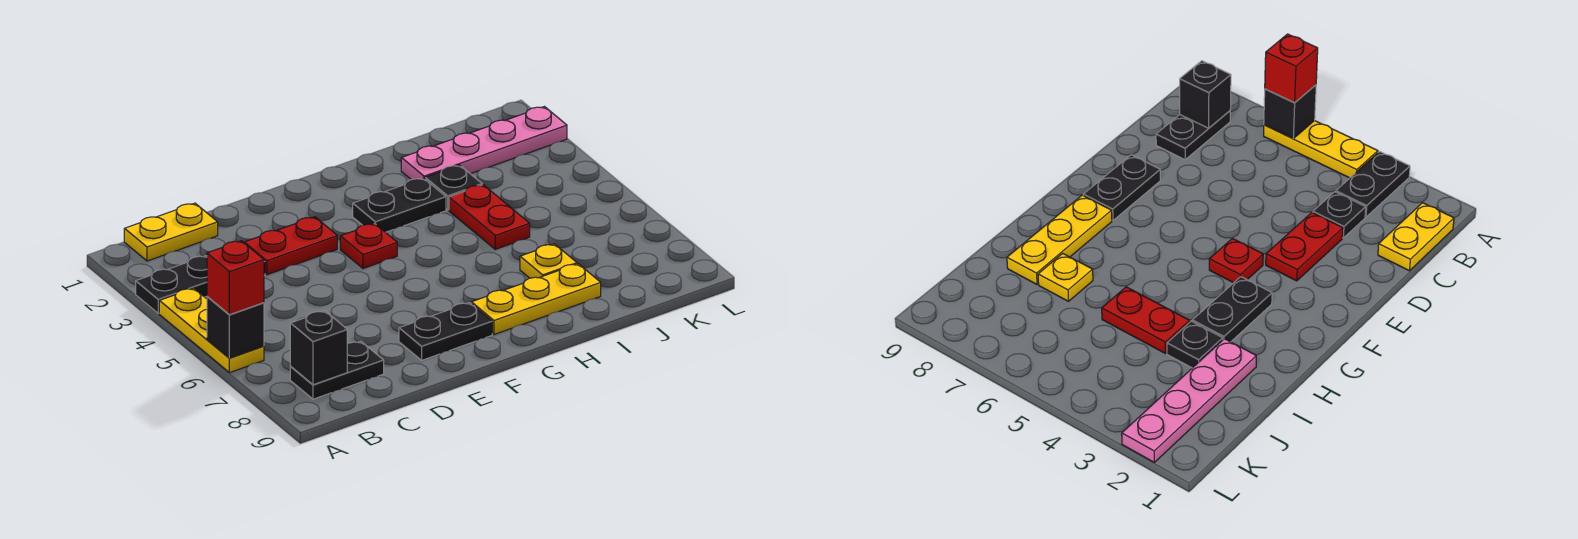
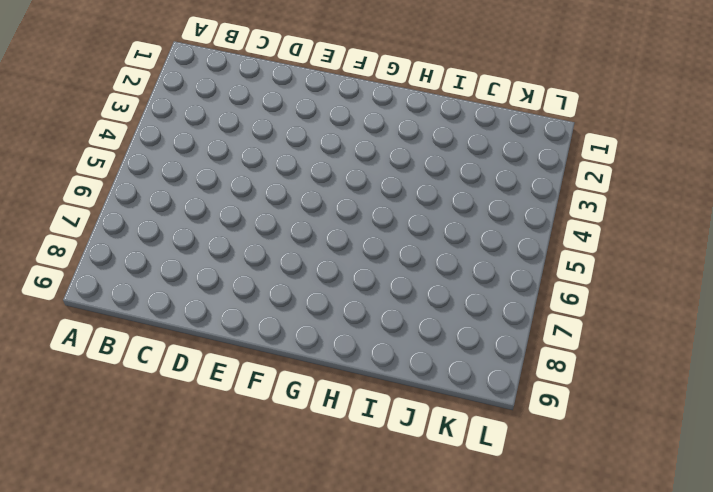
none -> black 1x2 plate [136,256,207,313]
none -> yellow 1x3 plate [159,288,264,373]
none -> yellow 1x2 plate [124,203,218,261]

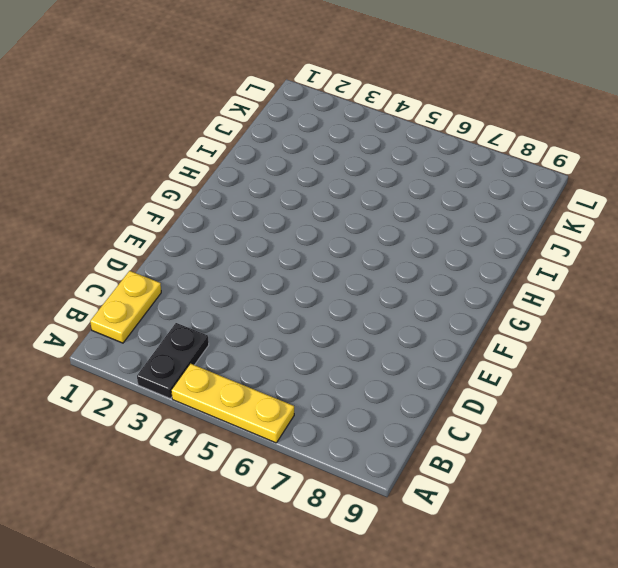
none -> black 1x2 plate [290,341,384,399]
none -> black 1x1 plate [1313,192,1366,238]
none -> red 1x2 plate [244,217,337,275]

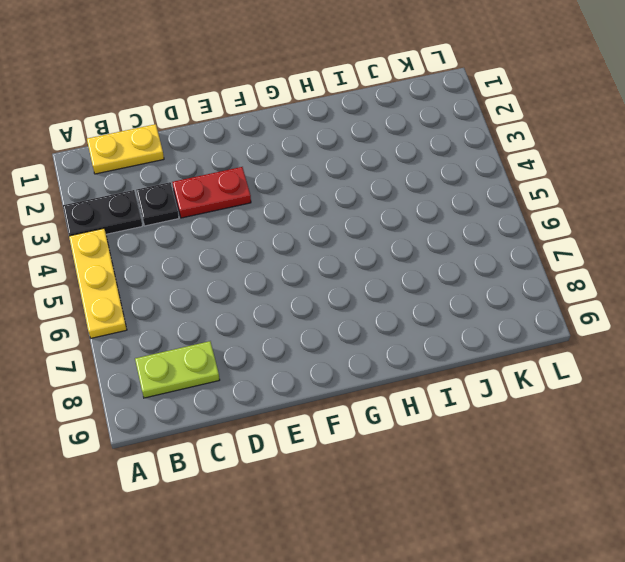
lime 1x2 plate [135,341,220,398] -> black 1x2 plate [290,341,384,399]
none -> black 1x2 plate [399,303,492,360]
none -> red 1x1 plate [340,224,397,268]
none -> black 1x2 plate [353,178,446,232]

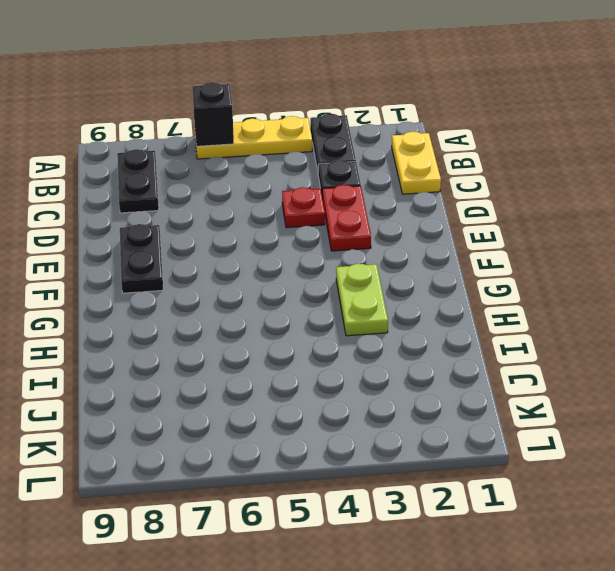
red 1x1 plate [282,187,325,228] -> red 1x1 plate moved to [340,224,397,268]
lime 1x2 plate [336,264,388,336] -> black 1x2 plate [353,178,446,232]
none -> yellow 1x3 plate [471,264,601,335]
none -> pink 1x4 plate [401,107,567,180]
none -> black 1x1 plate [425,165,482,210]

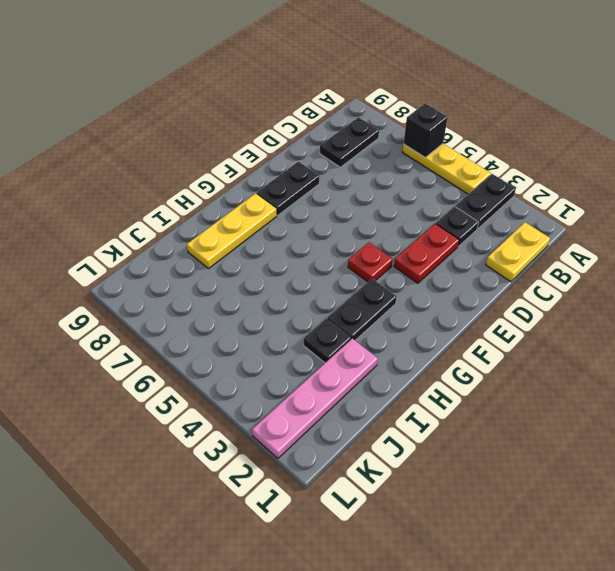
none -> red 1x2 plate [449,185,530,249]
none -> yellow 1x1 plate [520,244,577,278]
none -> black 1x1 brick [290,311,347,385]

